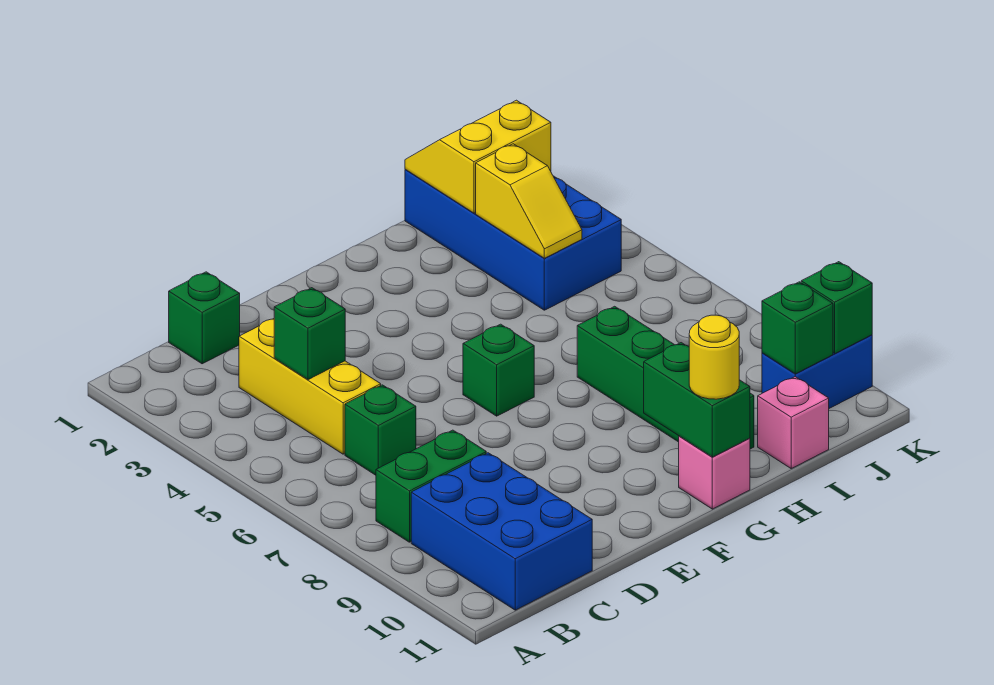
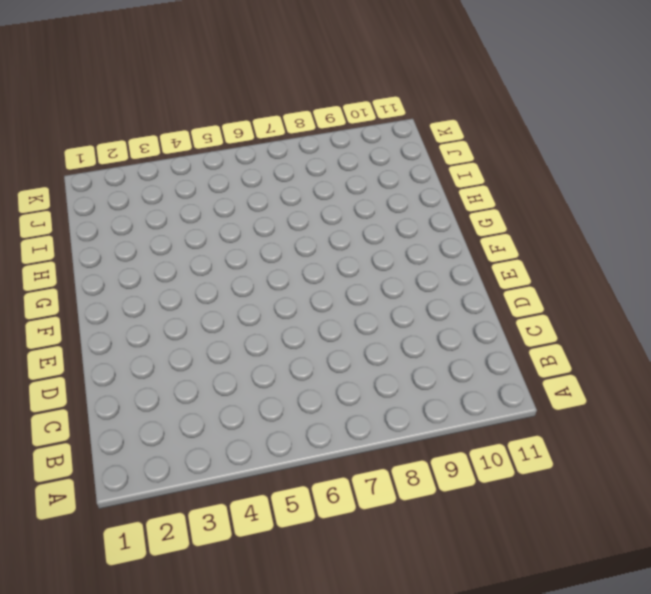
none -> green 1x2 brick [376,430,486,542]
none -> blue 2x3 brick [411,453,592,610]
none -> green 1x1 brick [169,272,240,364]

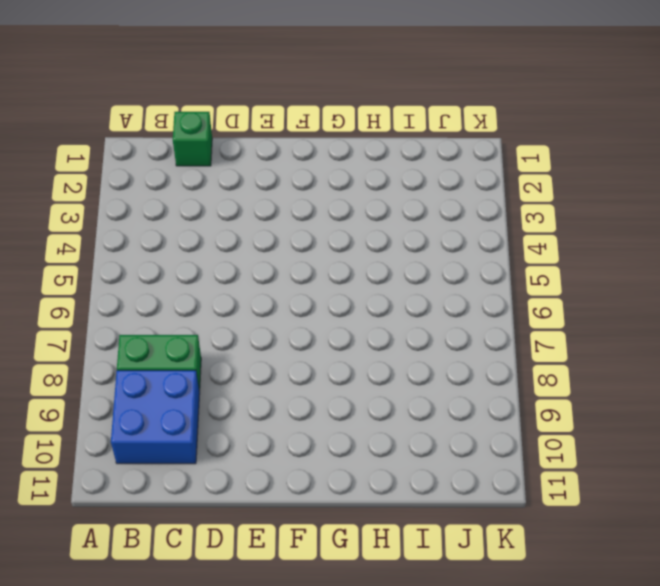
blue 2x2 brick [111,370,200,464] -> blue 2x3 brick [411,453,592,610]
none -> yellow 1x3 brick [239,319,381,454]
none -> green 1x1 brick [345,385,416,475]
none -> green 1x1 brick [463,324,534,416]

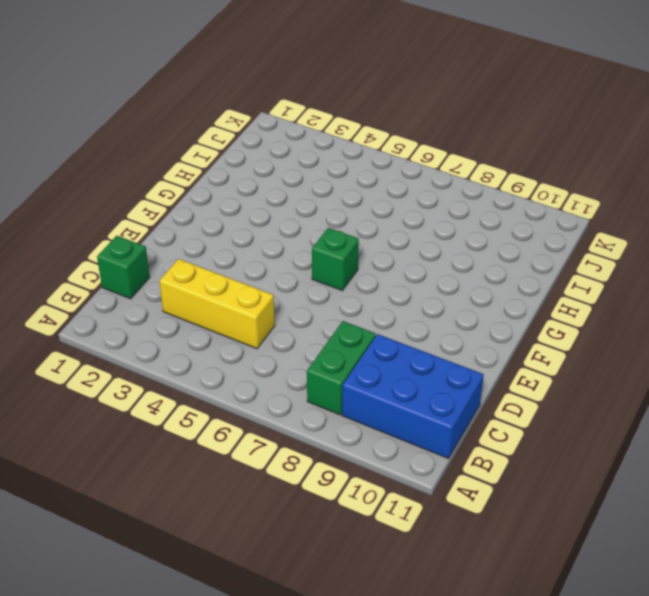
none -> green 1x1 brick [345,385,416,475]
none -> pink 1x1 brick [679,436,750,509]
none -> green 1x4 brick [577,306,754,449]

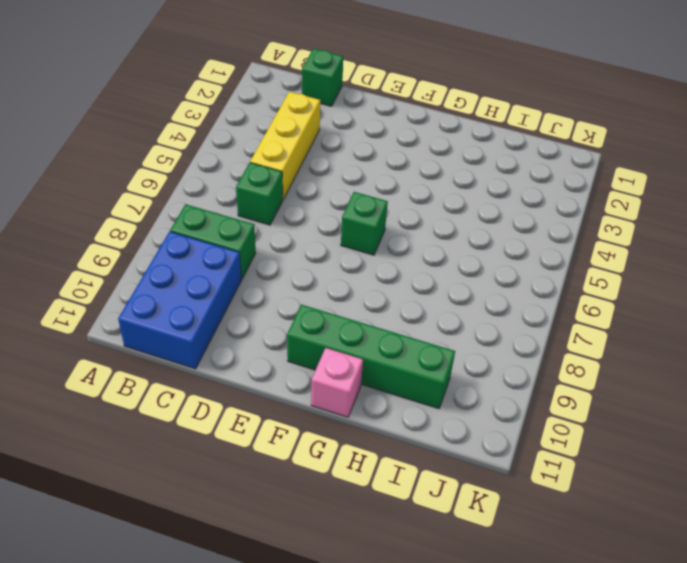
green 1x4 brick [287,305,455,409] -> green 1x4 brick turned to [577,306,754,449]
none -> blue 2x4 brick [405,170,621,310]
none -> pink 1x1 brick [758,377,829,468]
none -> blue 1x2 brick [762,335,872,408]

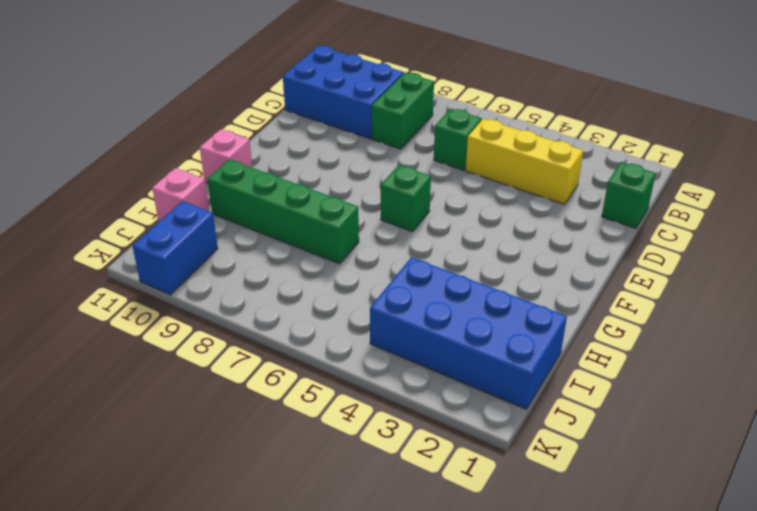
none -> green 1x1 brick [274,288,345,380]
none -> green 1x2 brick [644,343,750,457]
none -> yellow 2x2 slope [405,100,551,213]

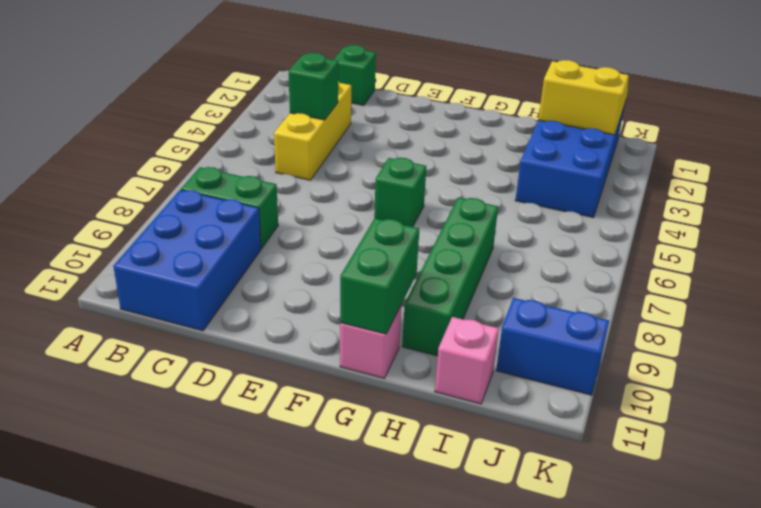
none -> green 1x1 brick [345,385,416,475]
none -> yellow 1x2 slope [476,144,582,258]
none -> green 1x1 brick [762,282,833,374]

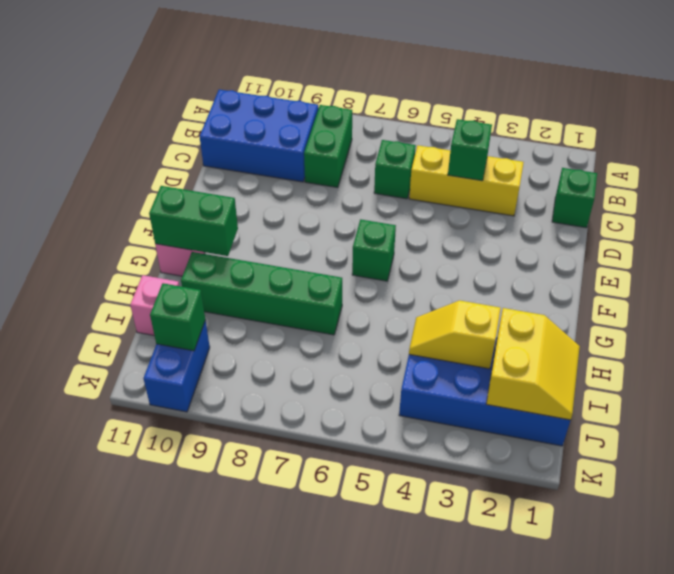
none -> green 1x1 brick [801,262,872,353]
none -> yellow 1x1 round brick [689,315,739,399]

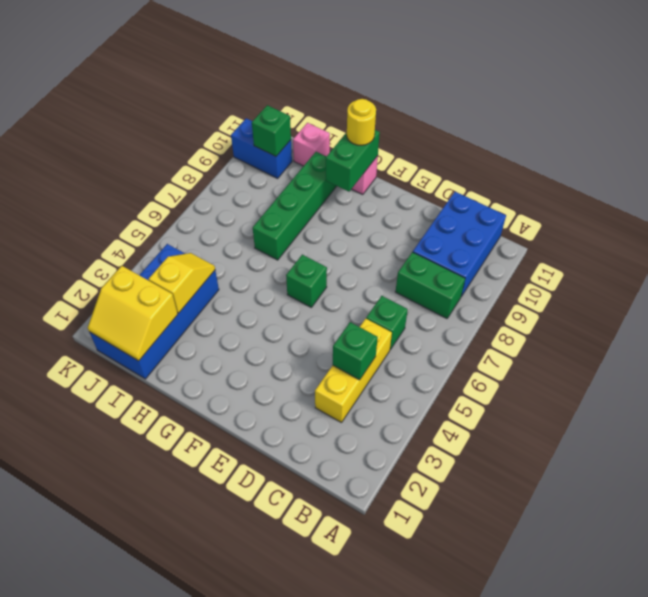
none -> green 1x1 brick [169,272,240,364]
none -> green 1x1 brick [801,262,872,353]

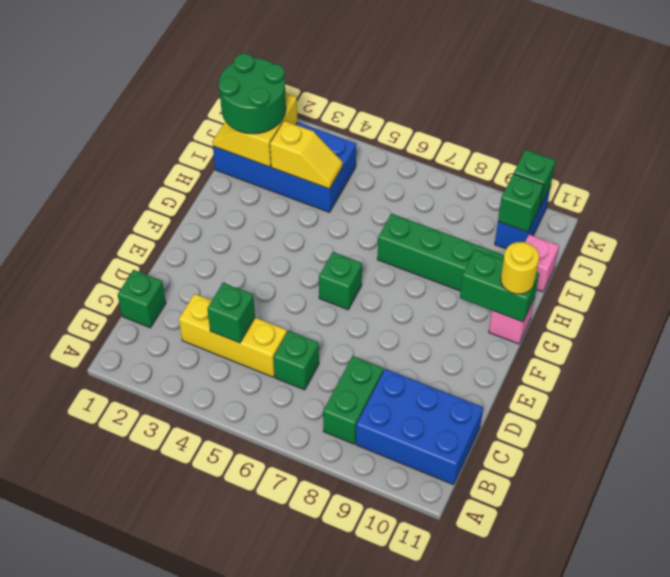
green 2x2 round brick [219,53,286,134] -> none

